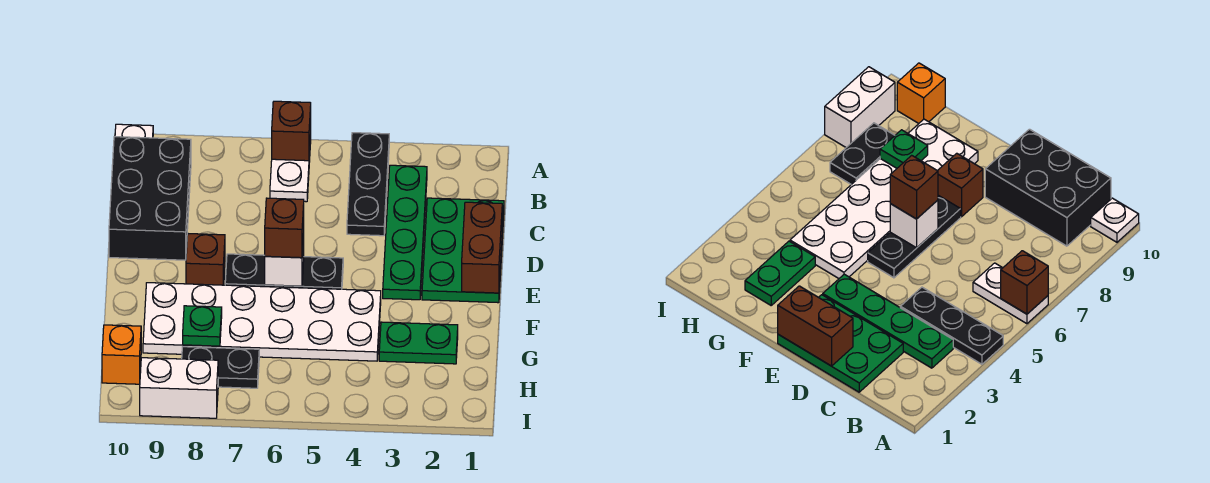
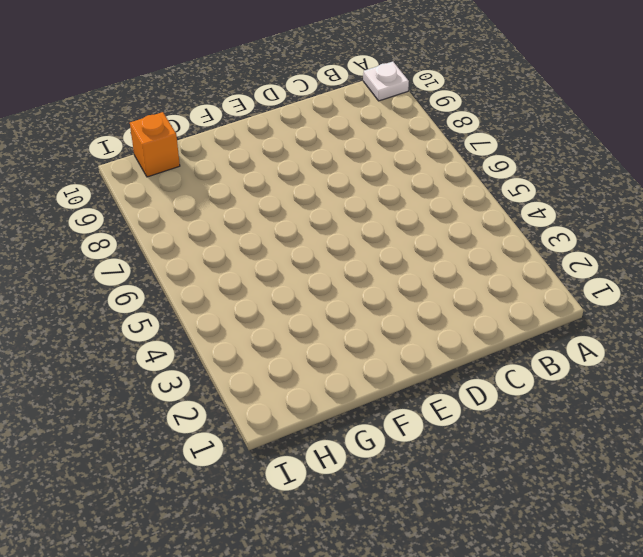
none -> black 1x3 plate [347,133,389,236]
none -> white 1x2 plate [270,135,311,202]
none -> green 1x4 plate [383,165,427,300]

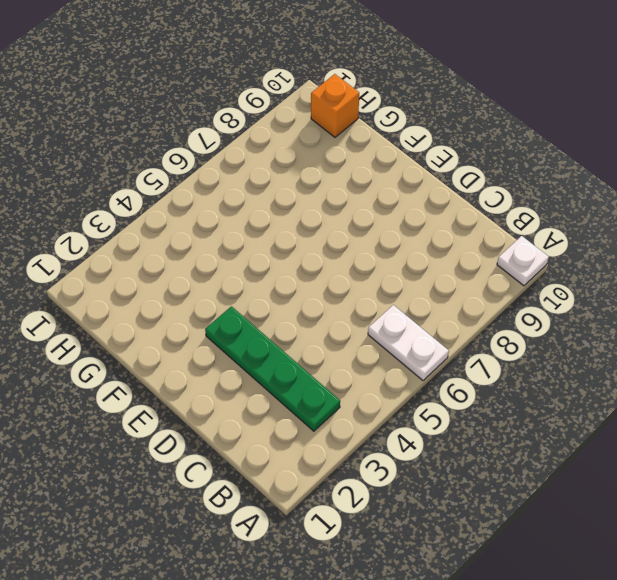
none -> black 1x3 plate [347,133,389,236]
none -> black 2x3 brick [109,137,191,260]
none -> green 2x3 plate [422,198,504,303]

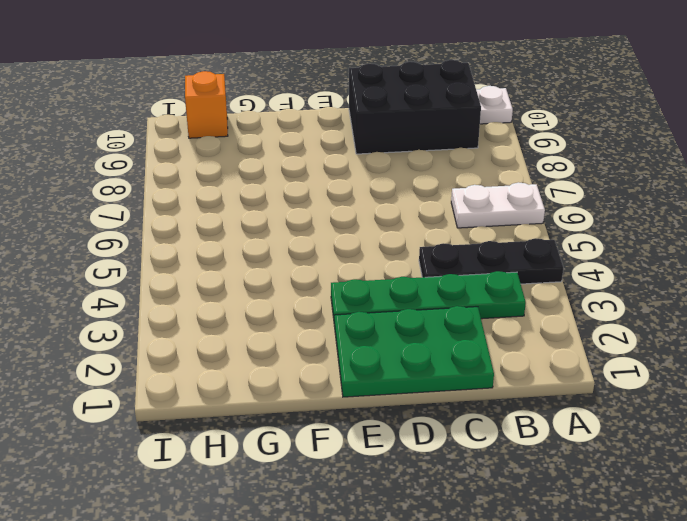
none -> black 1x3 plate [225,254,343,289]
none -> brown 1x1 brick [186,234,225,285]
none -> white 2x6 plate [143,283,381,361]

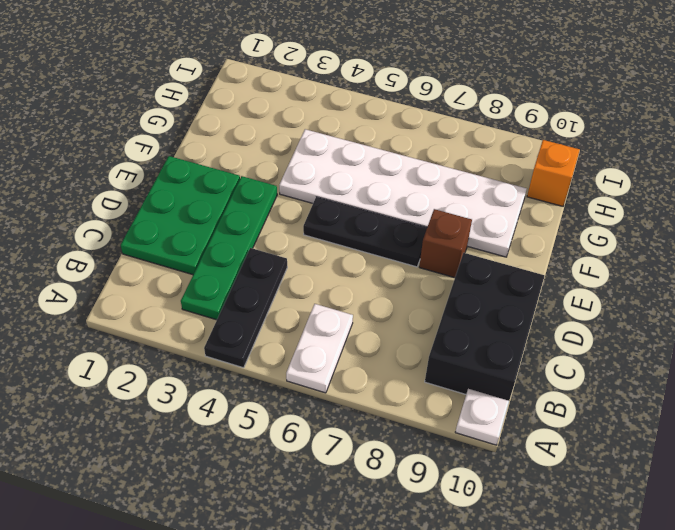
none -> green 1x2 plate [379,322,458,364]
none -> black 1x2 plate [182,347,259,388]
none -> white 1x2 brick [140,358,218,418]

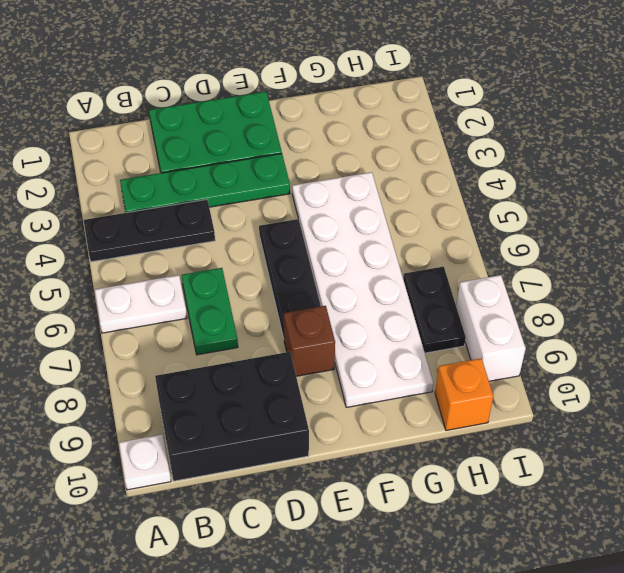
green 1x2 plate [181,268,238,355] -> green 1x2 plate moved to [379,322,458,364]
none -> brown 1x1 brick [272,101,311,161]
none -> brown 1x2 brick [462,202,502,293]
none -> white 1x1 brick [265,234,304,286]

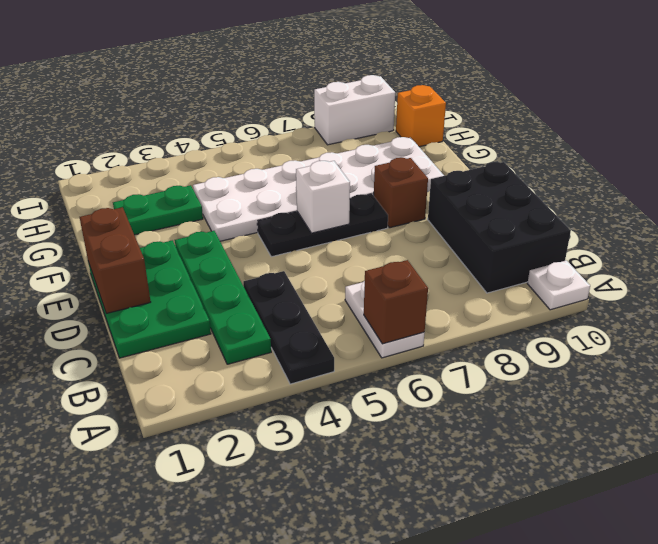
none -> black 1x2 plate [182,347,259,388]
none -> green 1x1 plate [183,306,222,346]
none -> brown 1x1 brick [265,198,304,258]

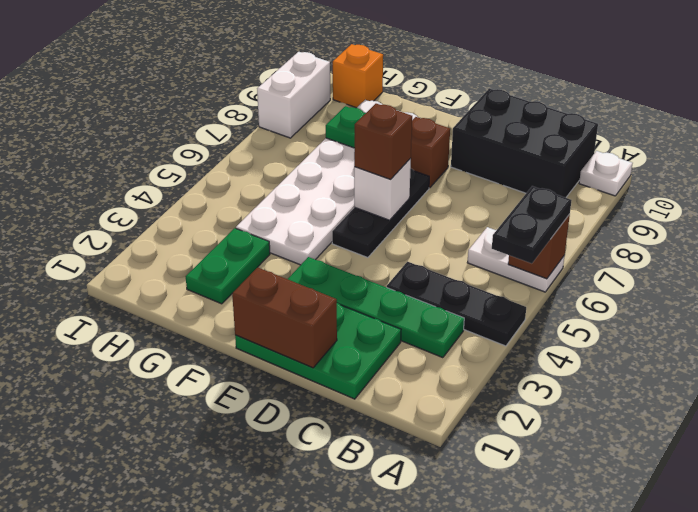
black 1x2 plate [492,186,572,264] -> black 1x2 plate moved to [182,347,259,388]

